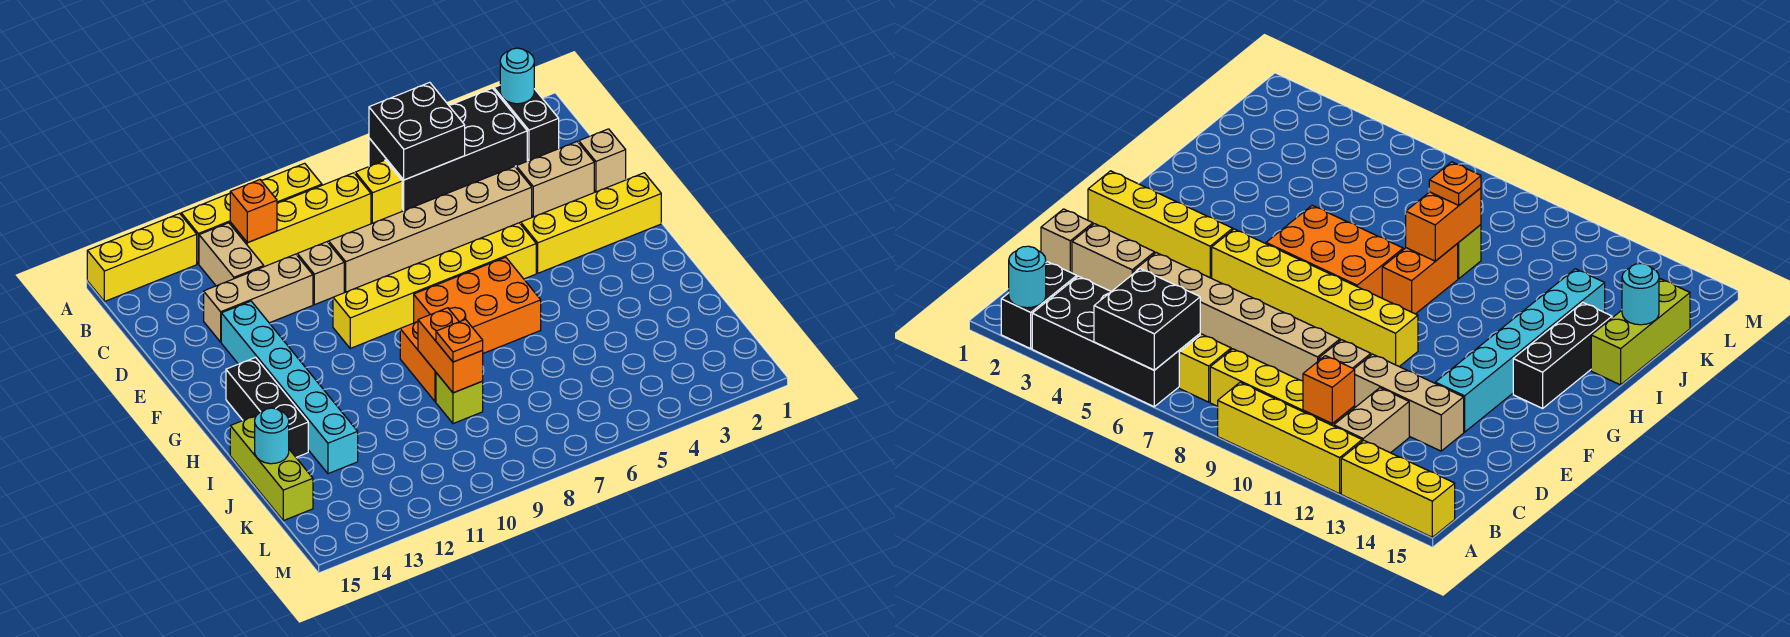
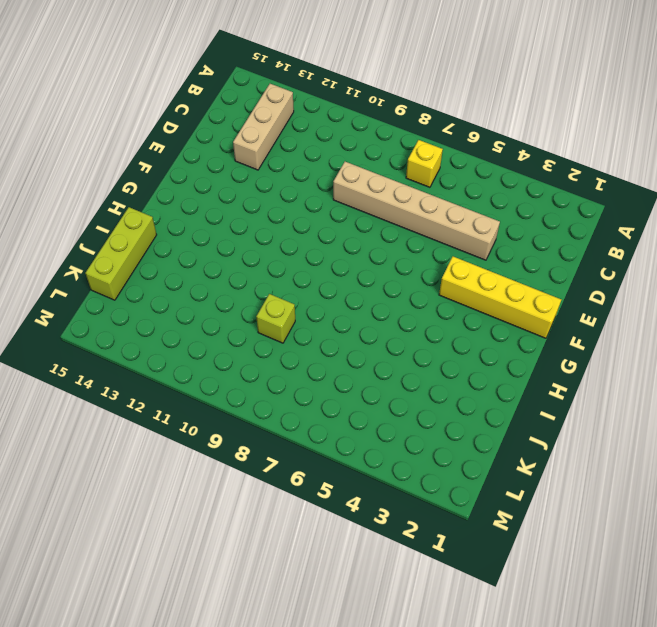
tan 1x3 brick [233,84,294,170] -> tan 1x3 brick turned to [204,254,313,342]
none -> black 1x2 brick [494,85,559,160]
none -> black 2x4 brick [369,88,527,211]
none -> yellow 1x4 brick [181,163,322,264]

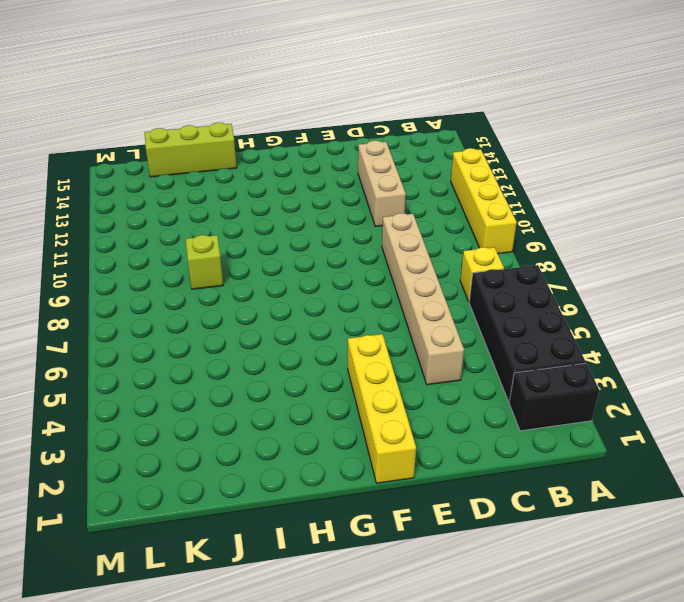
none -> yellow 1x3 brick [87,213,197,302]
none -> yellow 1x4 brick [230,173,371,267]
none -> tan 1x2 brick [199,223,264,286]

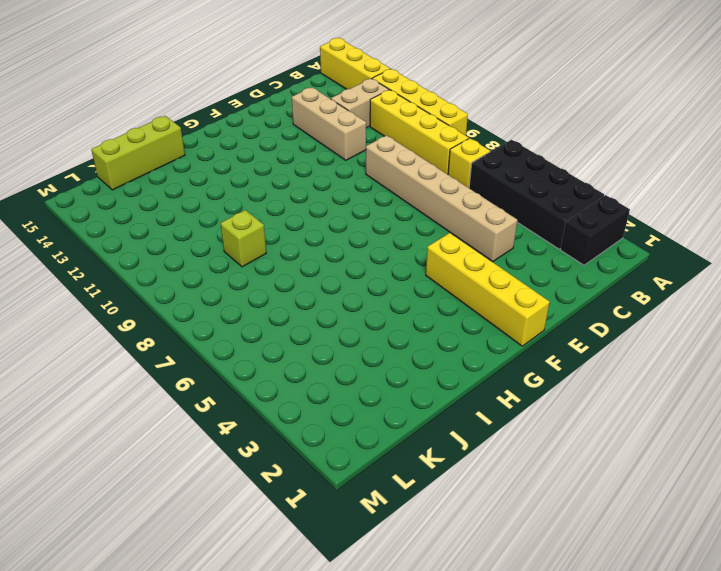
none -> tan 1x1 brick [579,129,626,192]
none -> tan 1x2 brick [516,142,594,217]
none -> tan 1x1 brick [297,242,344,305]

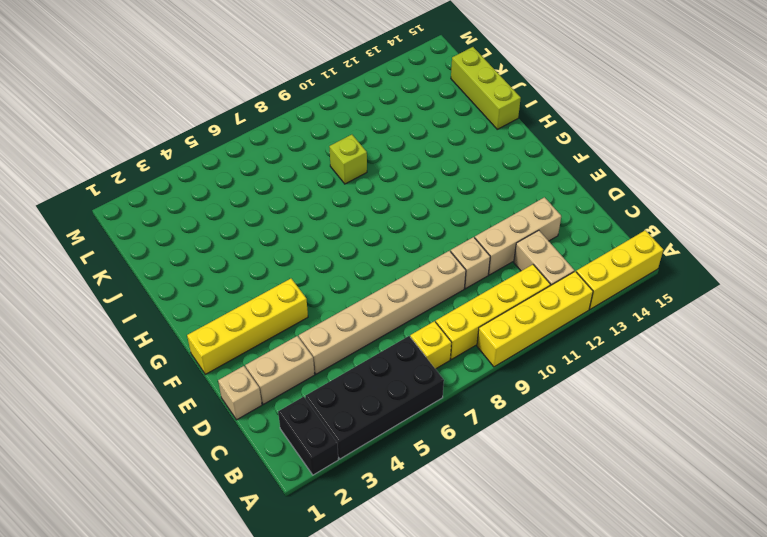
none -> cyan 1x6 brick [221,301,358,474]
none -> yellow 1x6 brick [333,223,536,348]
none -> orange 2x3 brick [414,257,541,353]

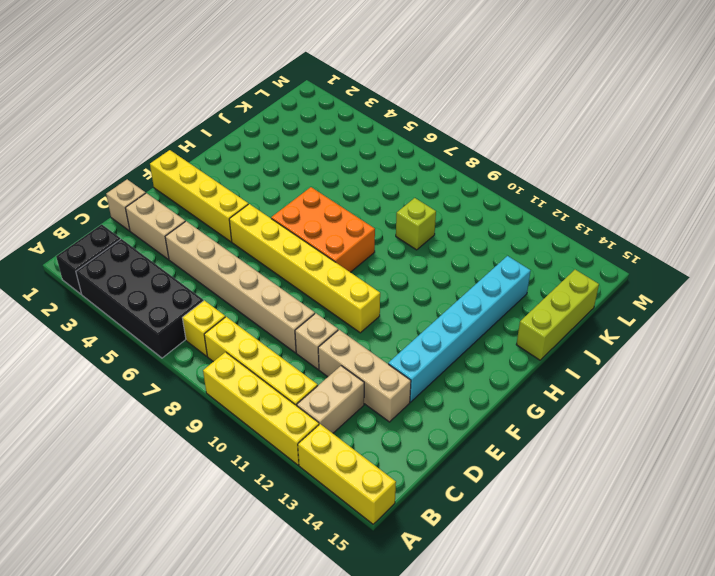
none -> black 1x3 brick [226,357,308,457]
none -> orange 1x2 brick [400,321,436,402]
none -> cyan 1x1 round brick [500,48,534,104]

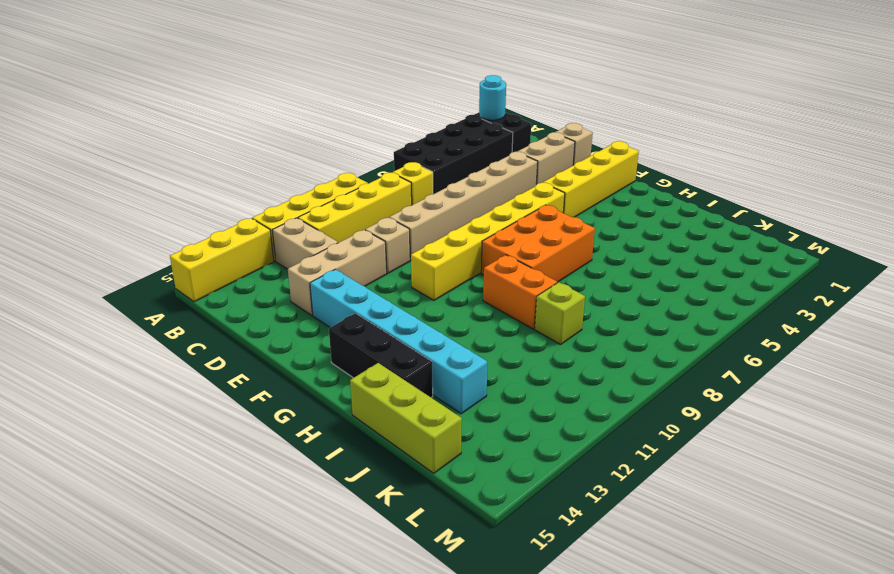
none -> black 2x2 brick [369,82,465,180]
none -> orange 1x1 brick [230,180,277,243]
none -> orange 1x2 brick [418,308,483,393]

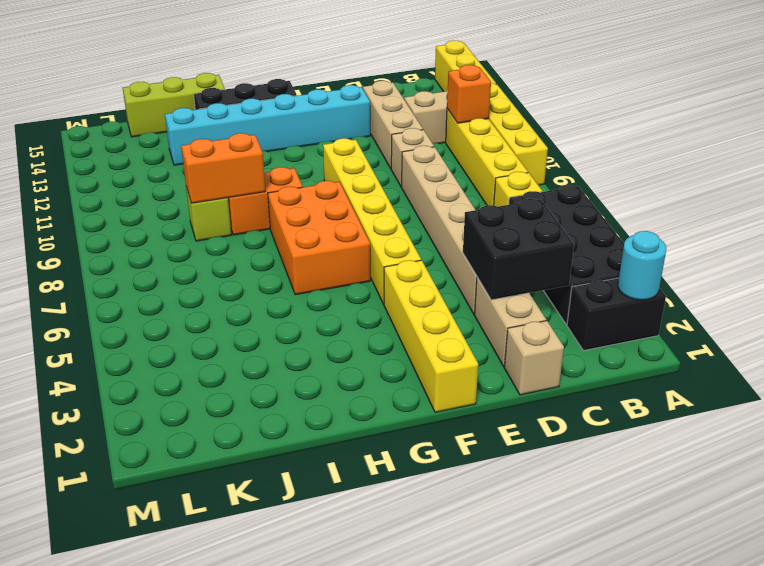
black 2x2 brick [463,199,574,300] -> black 2x2 brick moved to [369,82,465,180]
none -> cyan 1x1 round brick [255,408,289,464]
none -> orange 1x1 plate [436,319,483,362]

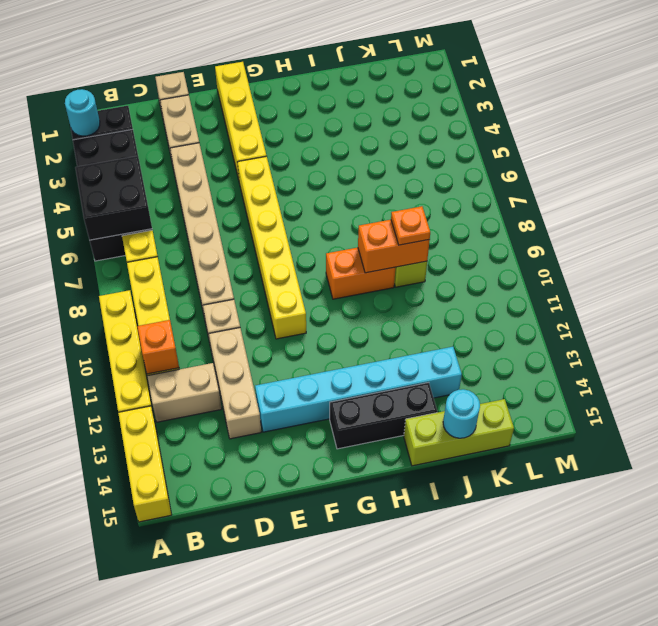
none -> orange 2x3 brick [414,257,541,353]

